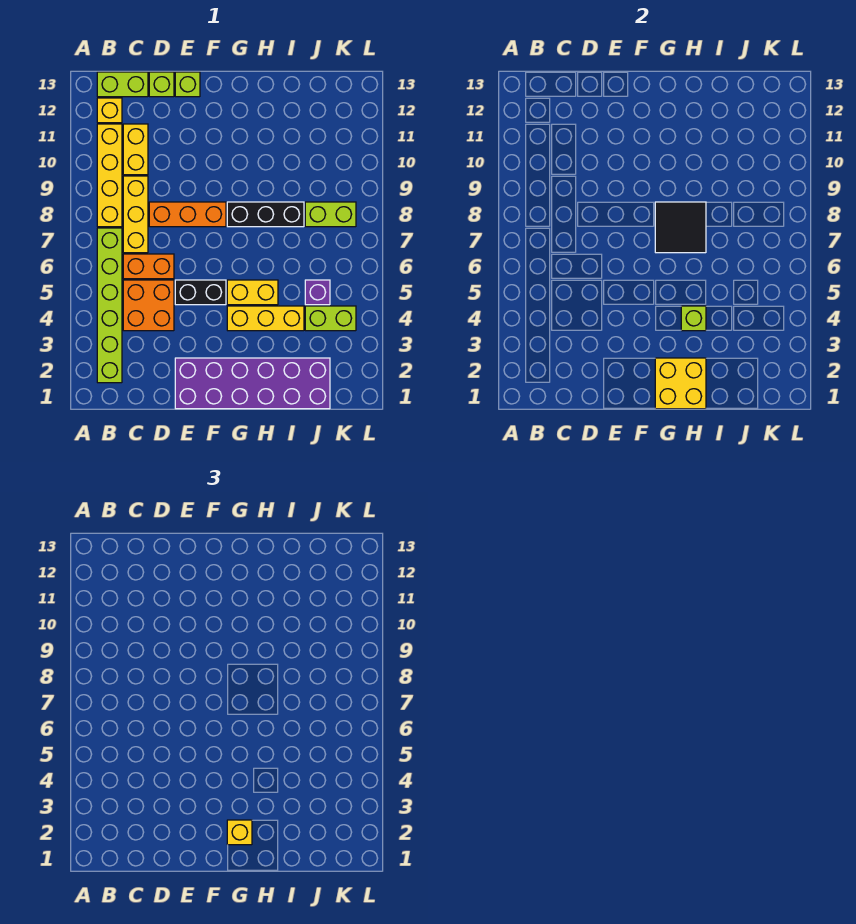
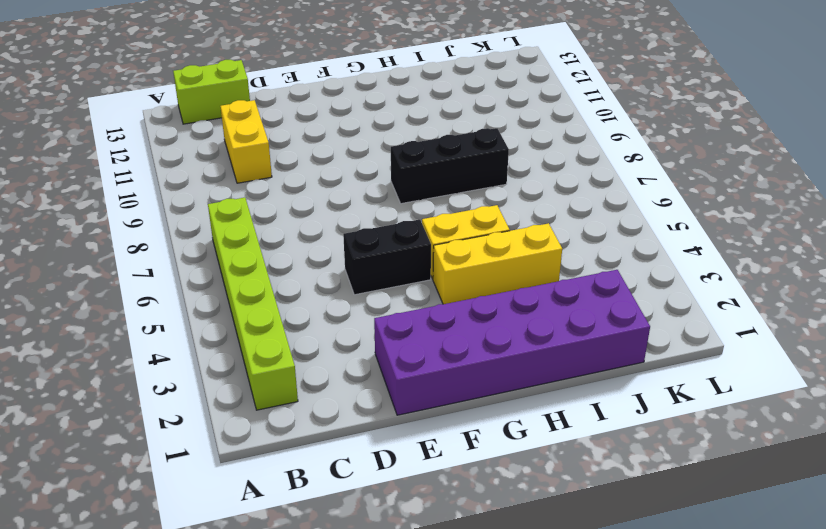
none -> yellow 1x4 brick [97,124,122,227]
none -> yellow 1x1 brick [97,98,122,123]
none -> orange 2x2 brick [123,280,174,331]

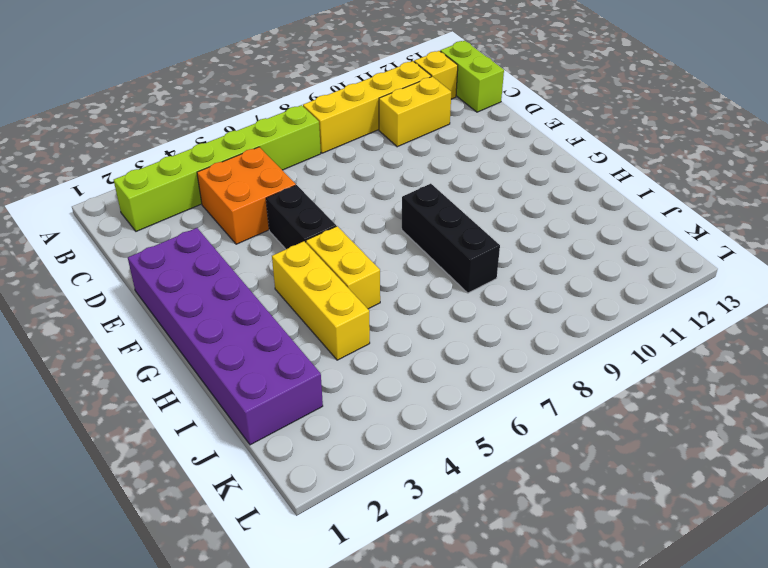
none -> orange 1x2 brick [123,254,174,279]
none -> yellow 1x3 brick [123,176,148,253]
none -> orange 1x3 brick [149,202,226,227]

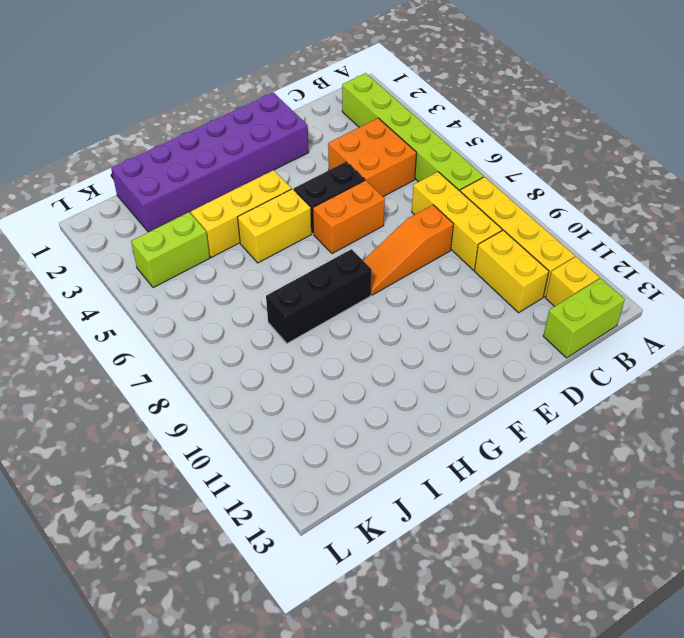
orange 1x3 slope [363,205,454,295] -> orange 1x3 brick [149,202,226,227]
orange 1x2 brick [313,180,385,254] -> orange 1x2 brick moved to [123,254,174,279]
none -> lime 1x1 brick [149,72,174,97]
none -> lime 1x1 brick [175,72,200,97]
none -> purple 1x1 brick [305,280,330,305]

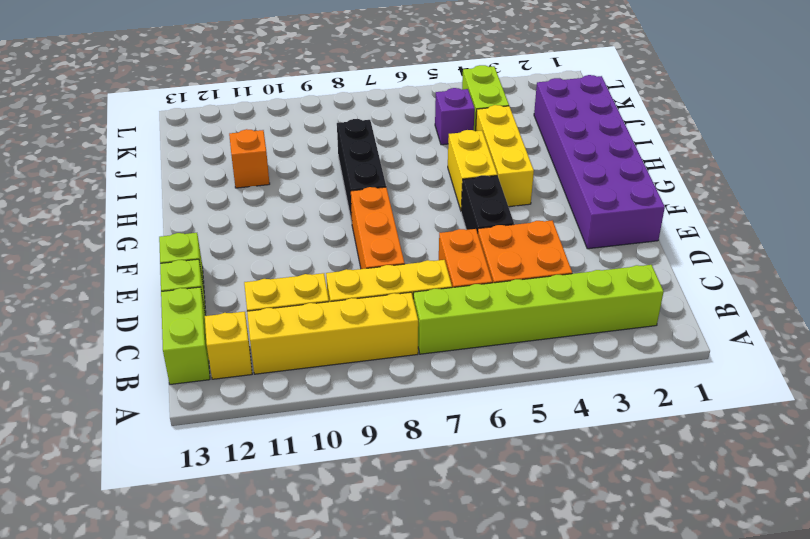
orange 1x1 brick [229,129,270,188] -> none
none -> lime 1x2 brick [305,202,356,227]
none -> yellow 2x2 brick [655,358,706,409]
none -> black 2x2 tile [655,202,706,253]

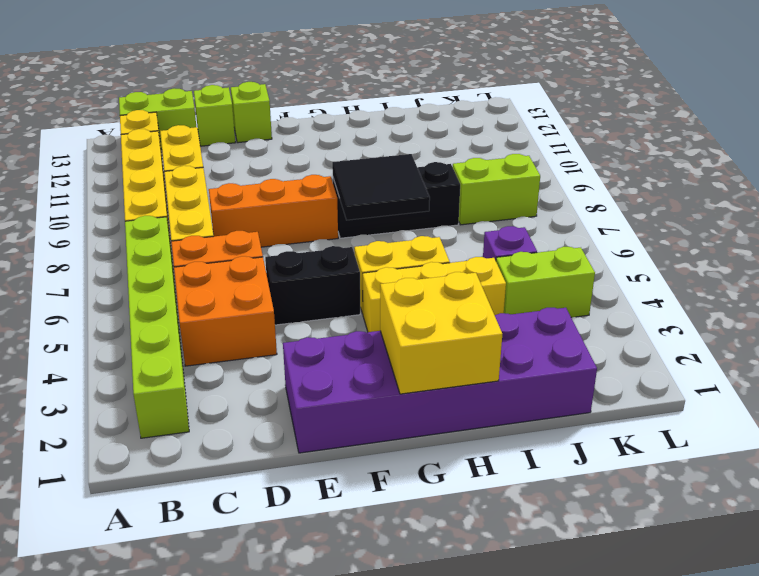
none -> lime 1x1 brick [681,306,706,331]
none -> yellow 1x1 brick [227,820,252,845]

